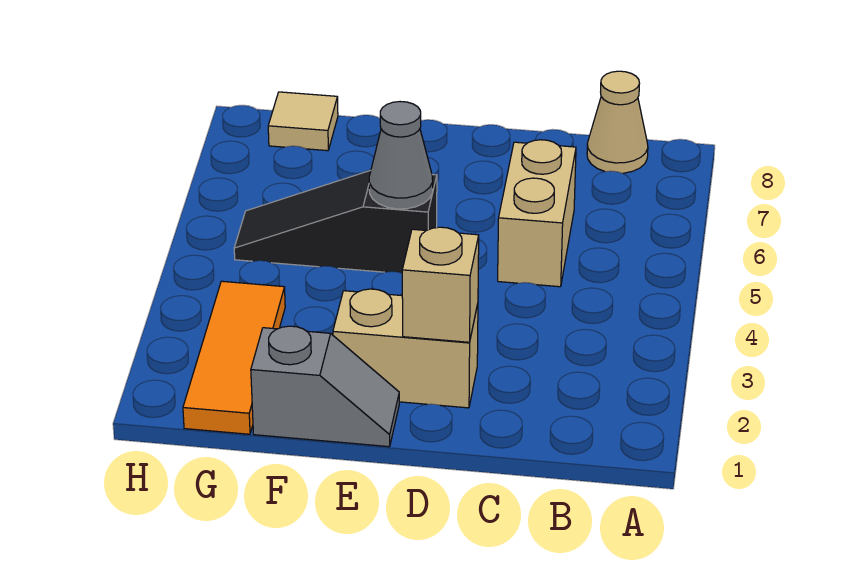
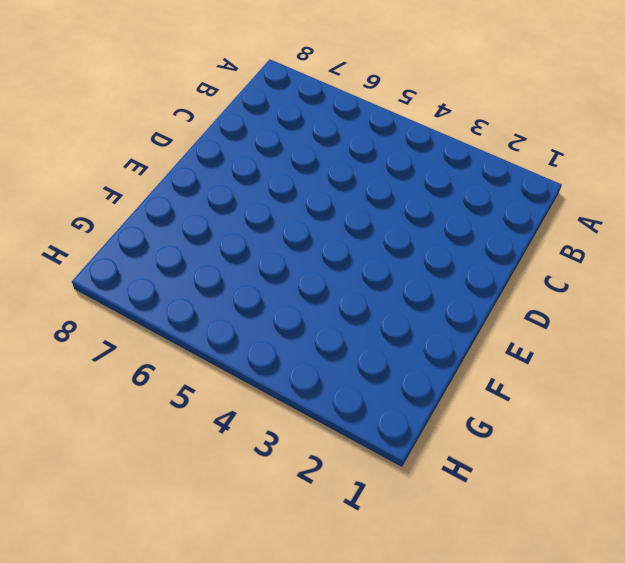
none -> tan 1x1 cone [587,71,648,173]
none -> tan 1x2 brick [498,140,576,287]

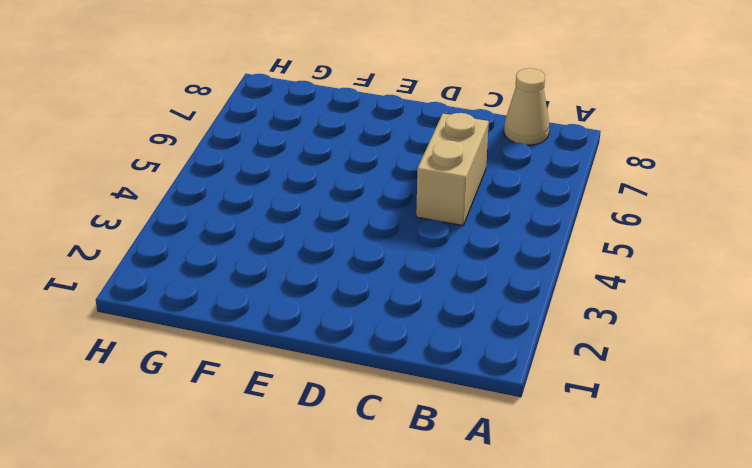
none -> tan 1x2 brick [333,289,478,408]
none -> grey 1x2 slope [251,326,399,447]

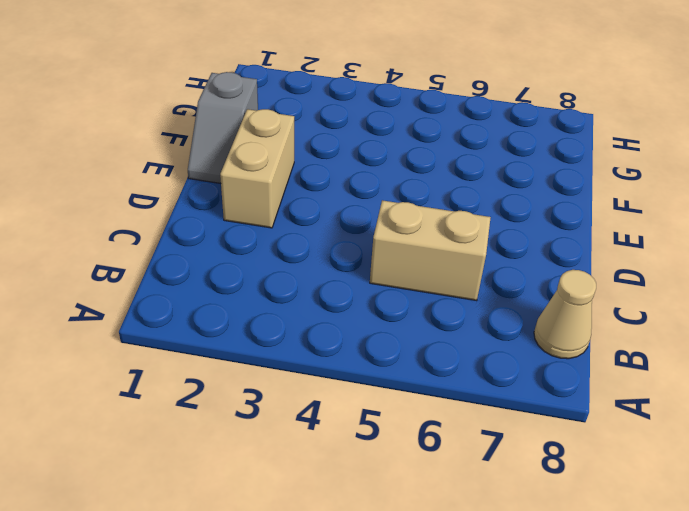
none -> black 1x3 slope [234,170,437,273]
none -> orange 1x3 tile [183,281,285,434]

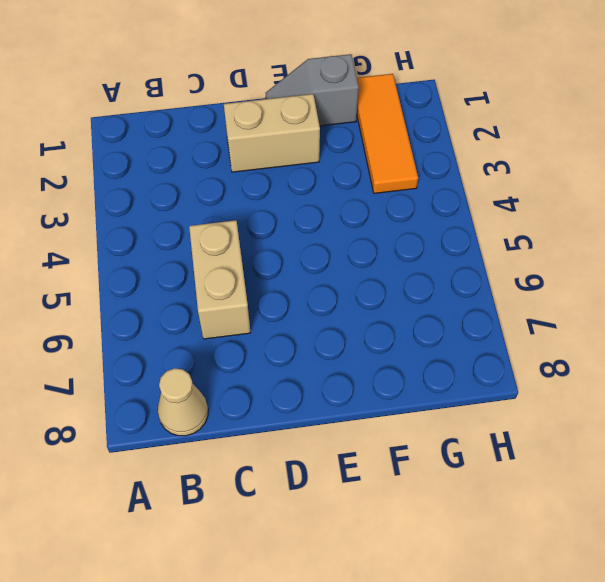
none -> black 1x3 slope [234,170,437,273]
none -> tan 1x1 tile [268,92,338,151]

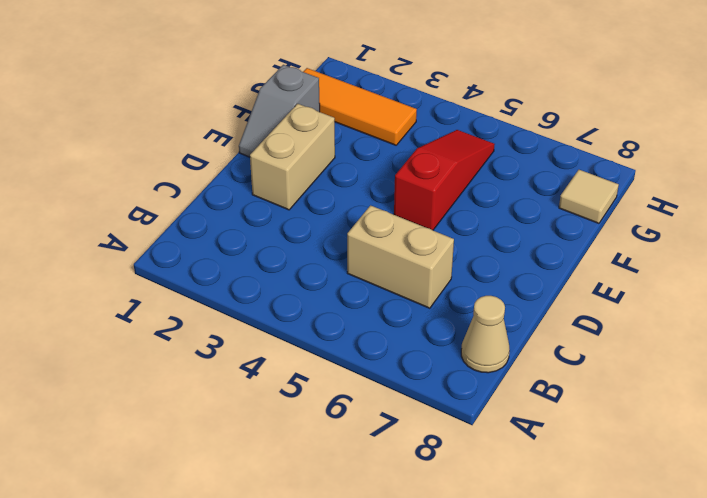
red 1x3 slope [394,130,495,230] -> black 1x3 slope [234,170,437,273]
none -> tan 1x1 brick [402,227,479,342]
none -> grey 1x1 cone [369,102,433,209]

